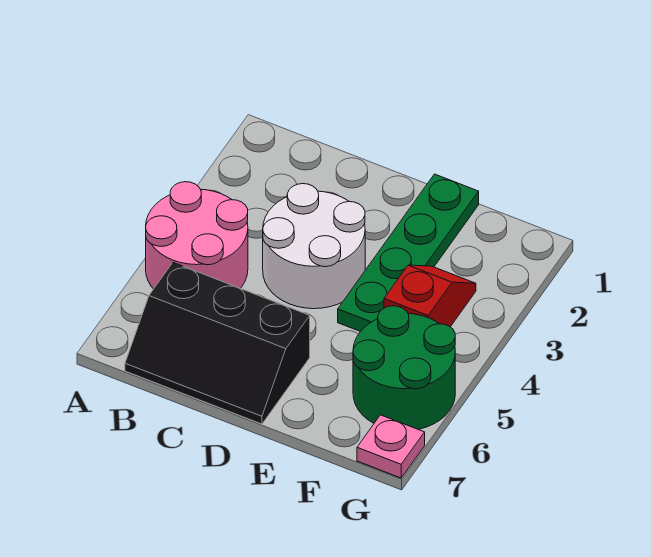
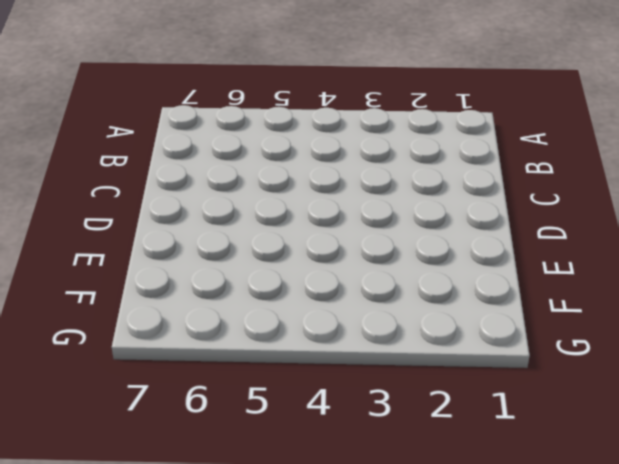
none -> pink 2x2 round brick [146,182,248,289]
none -> black 2x3 slope [125,263,310,424]

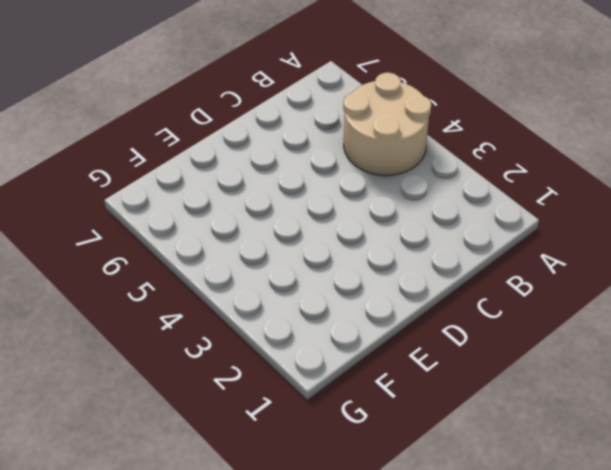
tan 2x2 round brick [343,73,431,176] -> pink 2x2 round brick [146,182,248,289]
none -> black 2x3 slope [125,263,310,424]
none -> white 2x2 round brick [263,184,365,309]

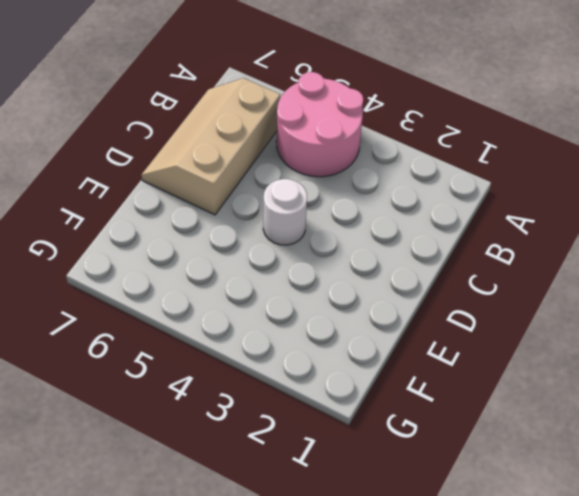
tan 2x3 slope [142,78,280,215] -> black 2x3 slope [125,263,310,424]
white 1x1 round brick [263,179,307,245] -> white 2x2 round brick [263,184,365,309]
none -> green 1x4 plate [338,174,479,332]
none -> red 1x2 slope [384,265,476,327]

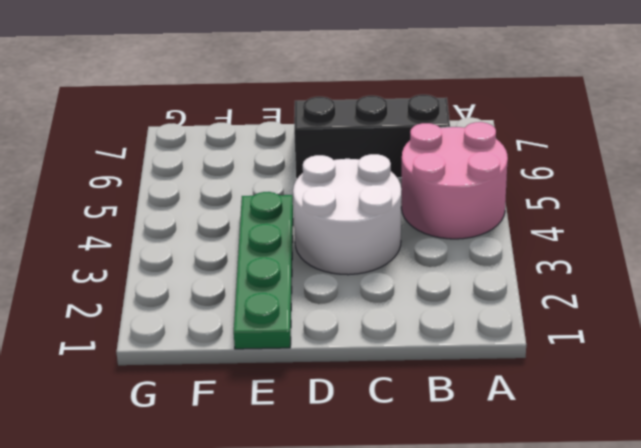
none -> red 1x2 slope [384,265,476,327]
none -> green 2x2 round brick [353,306,455,429]

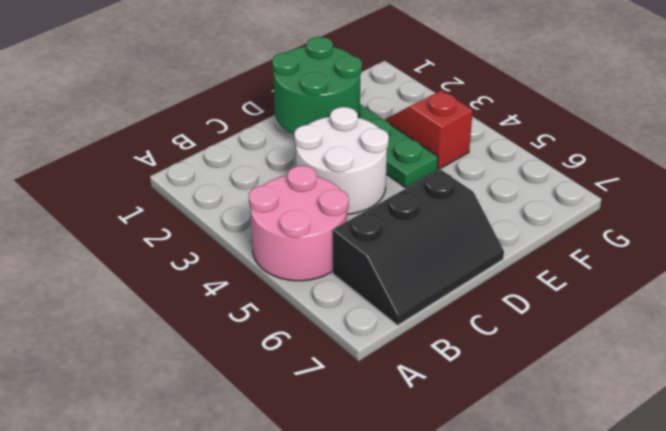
green 2x2 round brick [272,37,362,134] -> green 2x2 round brick moved to [353,306,455,429]
none -> pink 1x1 plate [357,415,425,478]

